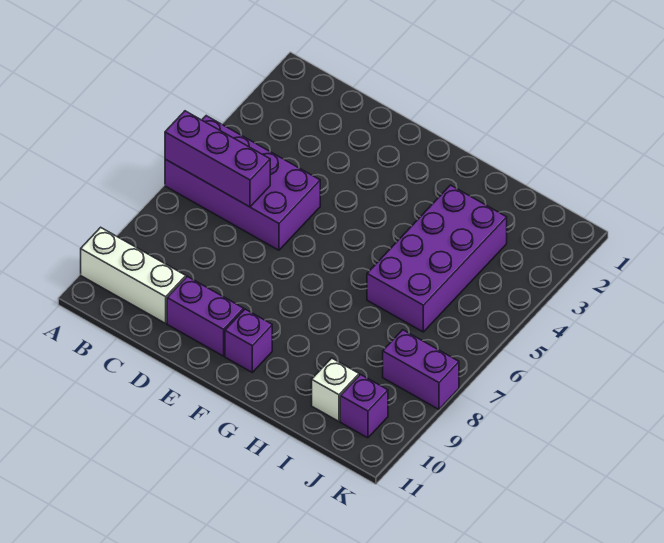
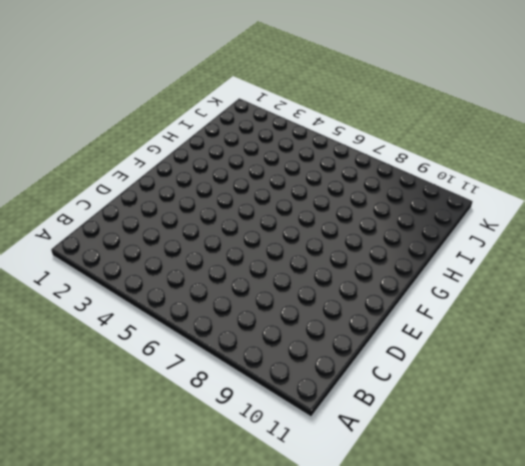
none -> purple 2x4 brick [165,116,320,250]
none -> white 1x3 brick [81,227,186,323]

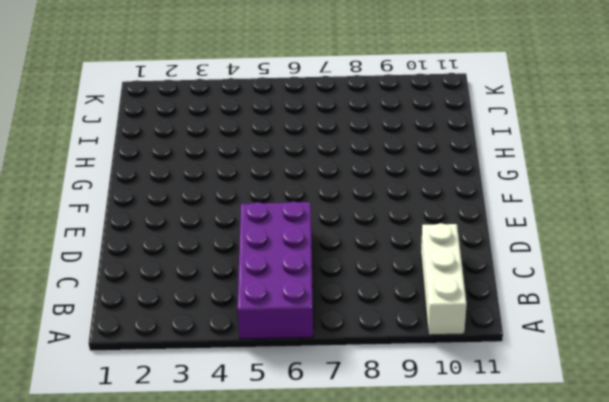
none -> purple 1x2 brick [167,276,244,356]
none -> purple 1x1 brick [225,309,272,372]

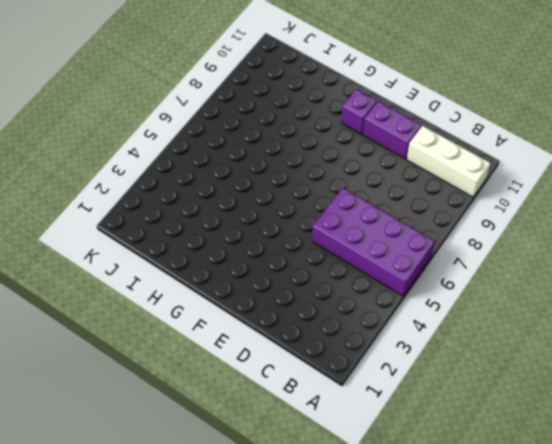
none -> purple 2x4 brick [367,185,507,332]
none -> white 1x1 brick [312,358,359,421]

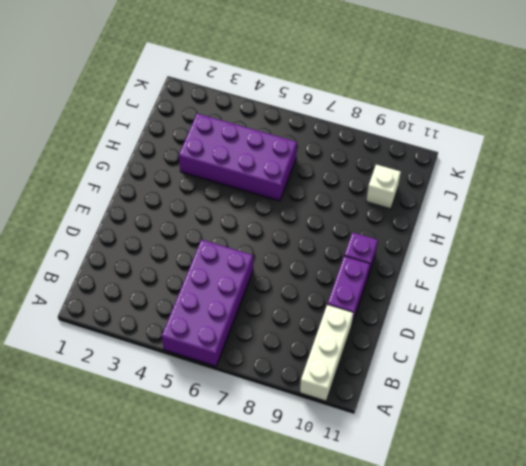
none -> purple 1x2 brick [383,330,459,409]
none -> purple 1x1 brick [340,375,388,438]

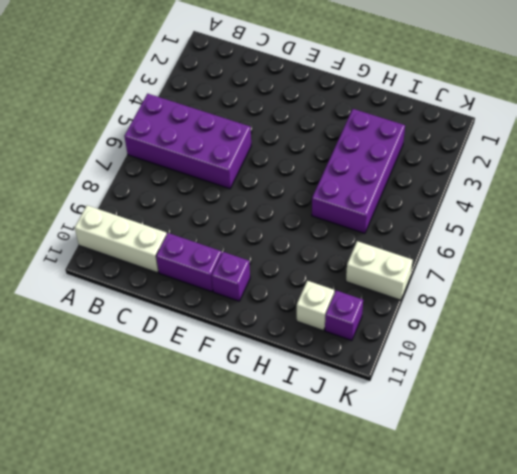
white 1x2 brick [346,241,413,300] -> purple 1x2 brick [383,330,459,409]
none -> purple 1x3 brick [165,111,270,207]

